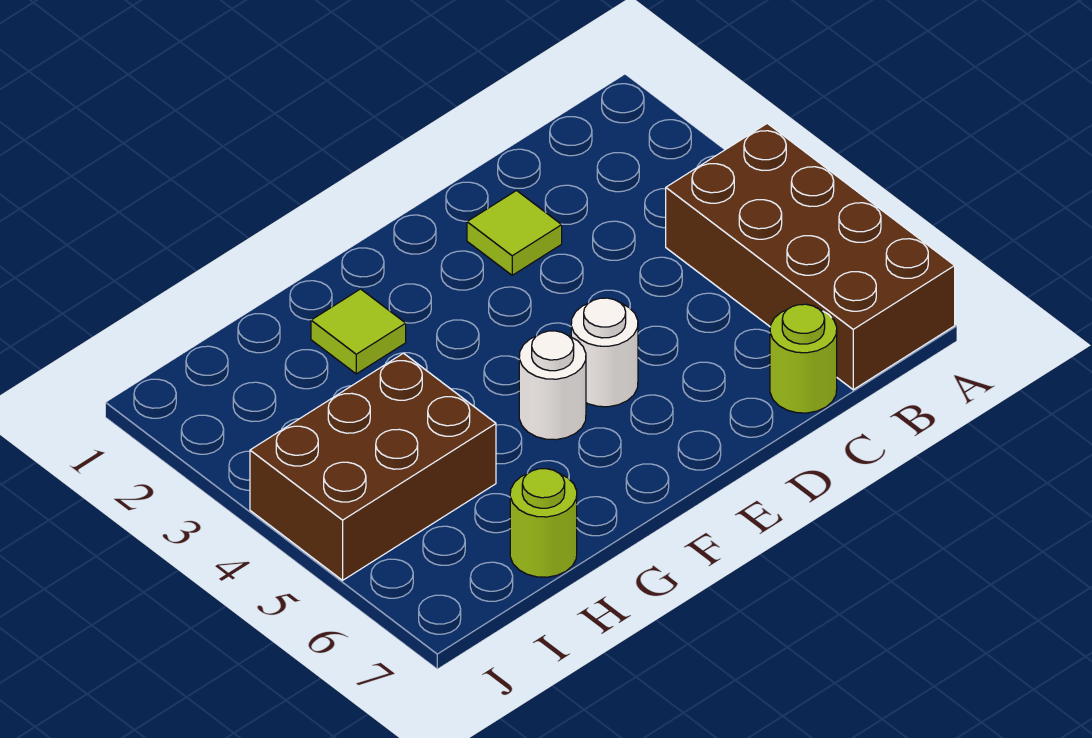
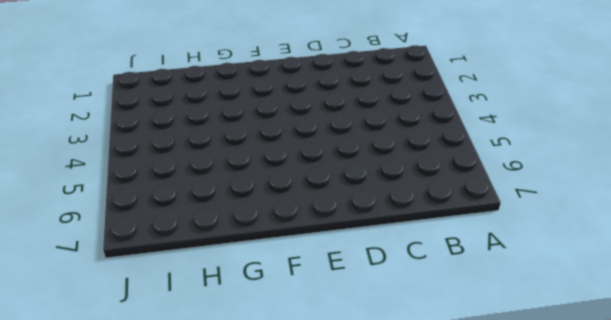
none -> brown 2x4 brick [666,123,955,390]
none -> lime 1x1 round brick [770,304,837,413]

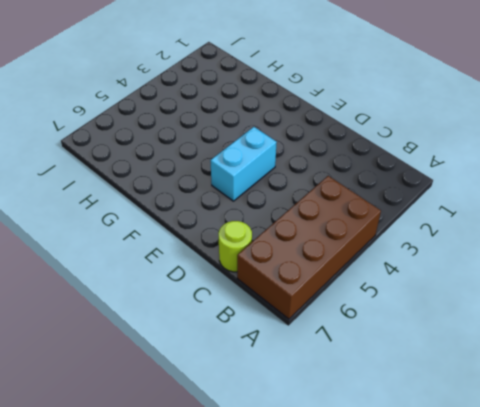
cyan 1x2 brick [210,127,277,201] -> white 1x1 round brick [571,298,638,407]
none -> lime 1x1 tile [467,191,562,275]
none -> white 1x1 round brick [519,331,586,440]

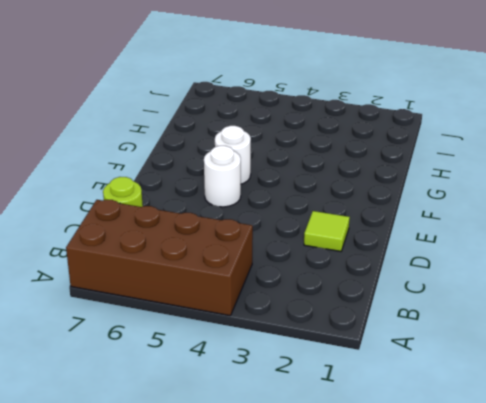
none -> lime 1x1 tile [311,289,406,374]
none -> brown 2x3 brick [250,353,496,580]

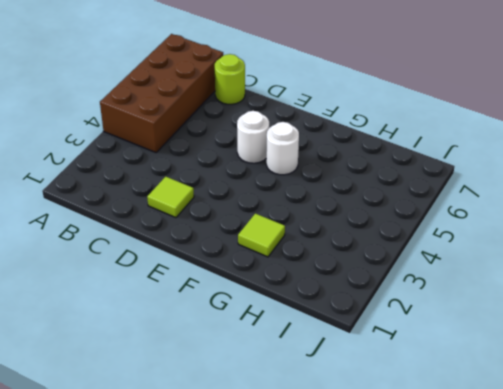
none -> brown 2x3 brick [250,353,496,580]
none -> lime 1x1 round brick [510,469,577,577]

